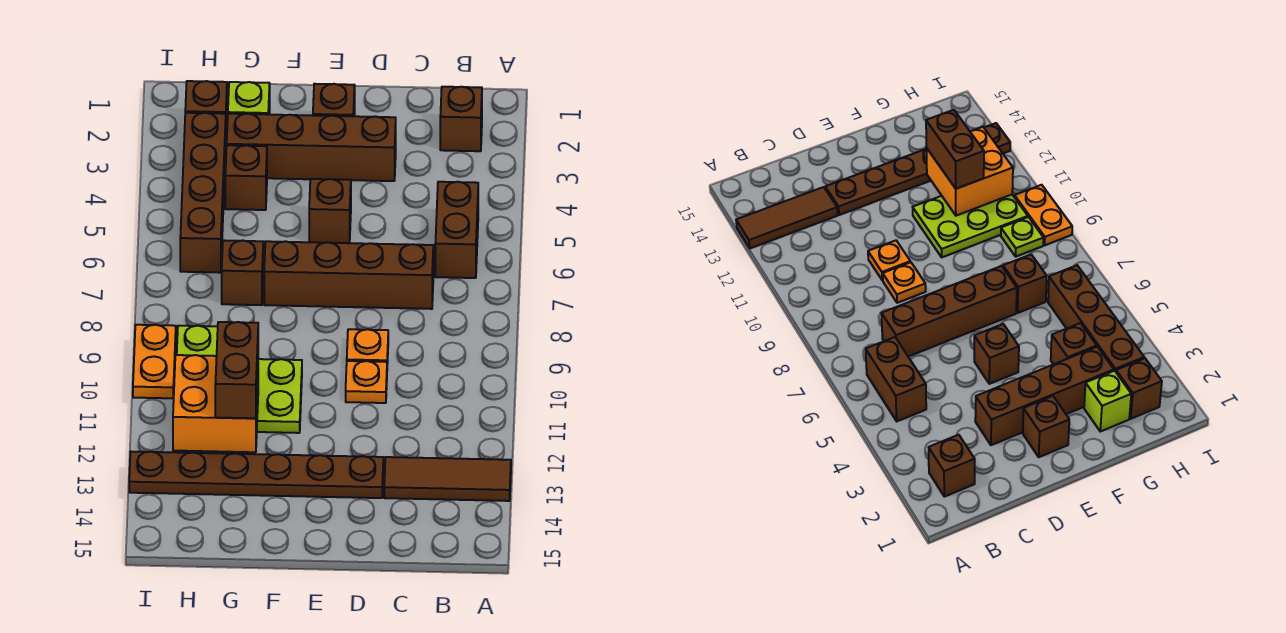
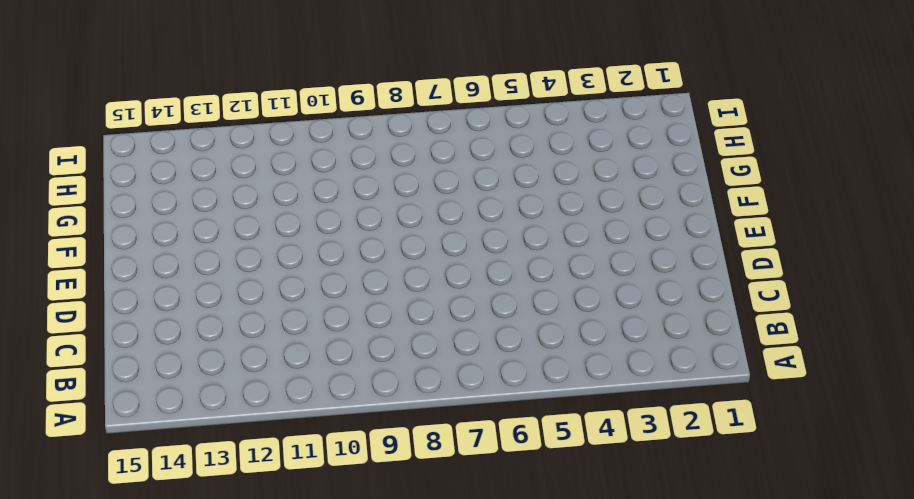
none -> brown 1x3 tile [384,457,511,501]
none -> brown 1x1 brick [440,87,482,151]
none -> brown 1x2 brick [435,182,478,278]

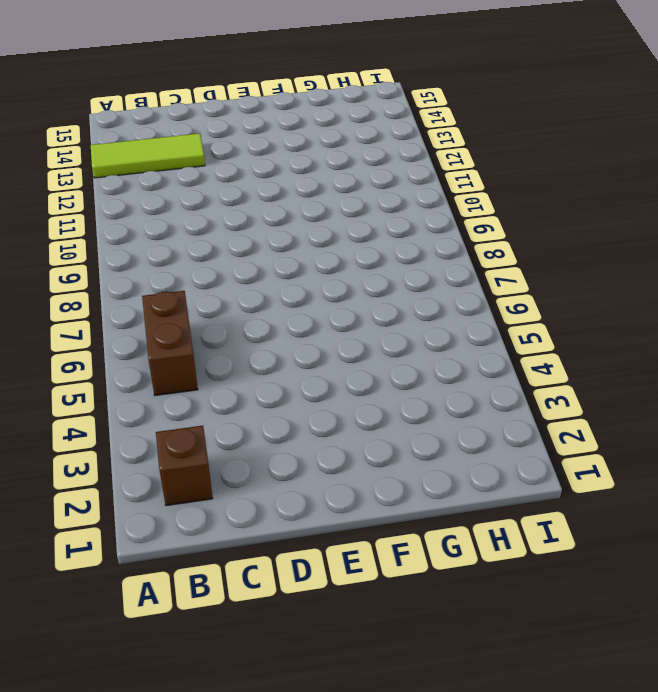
lime 1x3 tile [91,133,205,178] -> brown 1x3 tile [384,457,511,501]
none -> brown 1x4 brick [264,241,433,309]
none -> brown 1x4 brick [227,114,396,181]
none -> orange 1x1 plate [347,329,388,364]

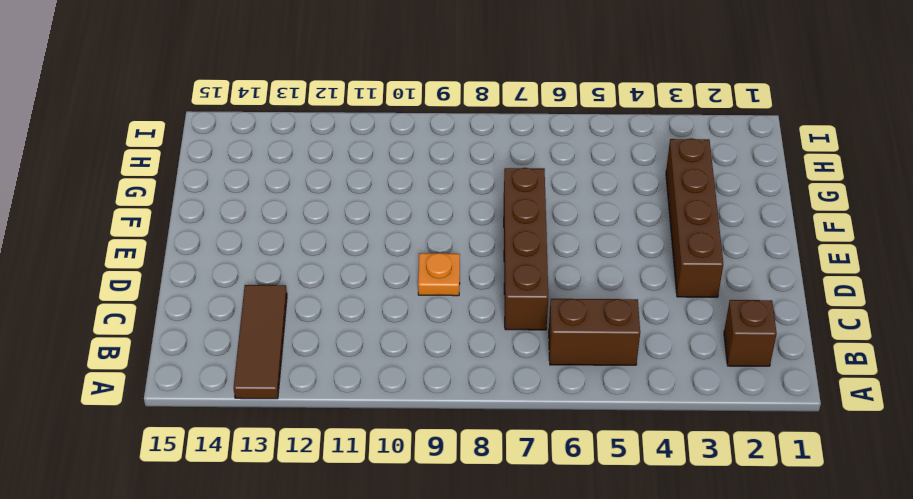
none -> orange 1x1 plate [346,361,387,403]
none -> brown 1x6 plate [129,452,383,498]
none -> brown 1x1 brick [313,84,355,116]

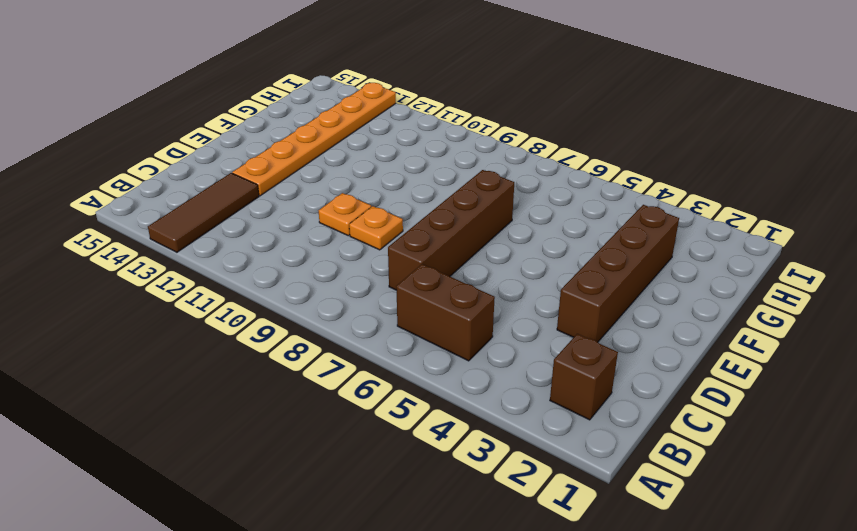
orange 1x6 plate [232,83,396,196] -> brown 1x6 plate [129,452,383,498]
none -> brown 1x1 brick [313,84,355,116]
none -> brown 1x1 brick [309,179,351,243]
none -> lime 2x3 plate [257,359,302,433]

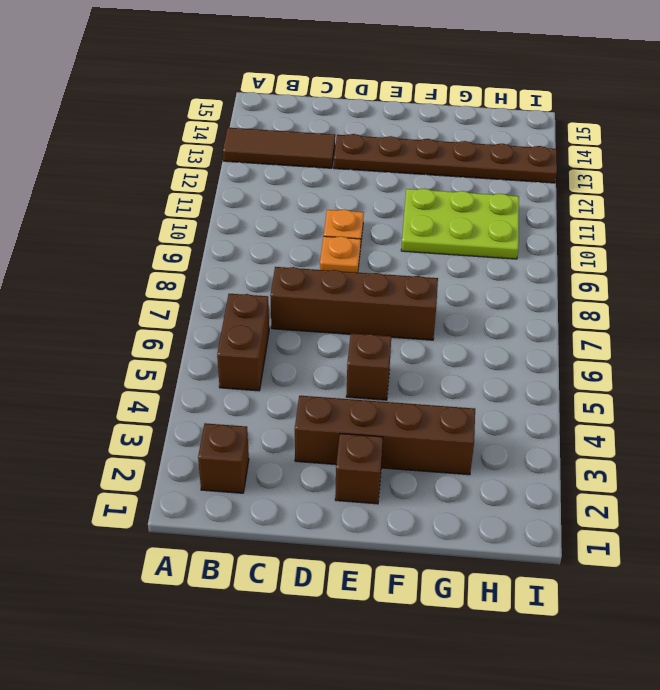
none -> lime 1x1 brick [228,82,270,115]
none -> brown 1x1 brick [225,145,267,210]
none -> brown 1x1 brick [222,240,263,305]

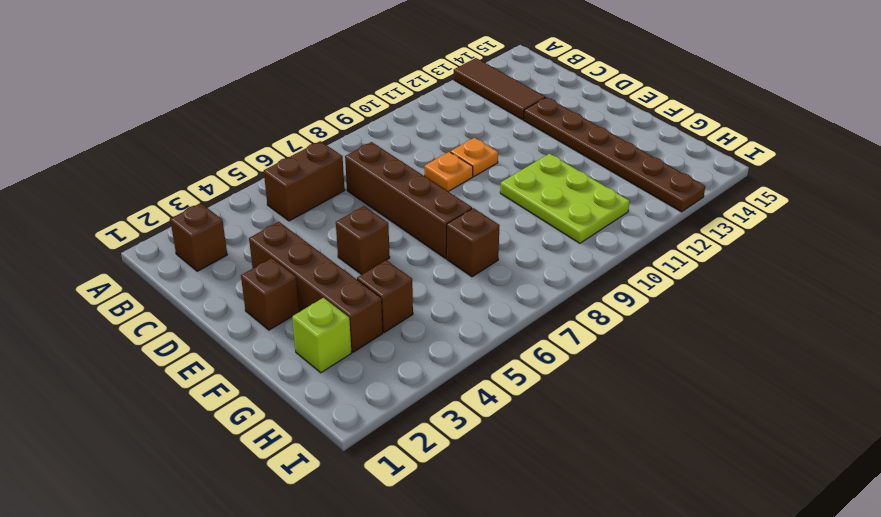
none -> brown 1x1 brick [185,81,227,129]
none -> brown 1x4 brick [180,113,226,273]
none -> lime 1x1 plate [177,326,218,356]

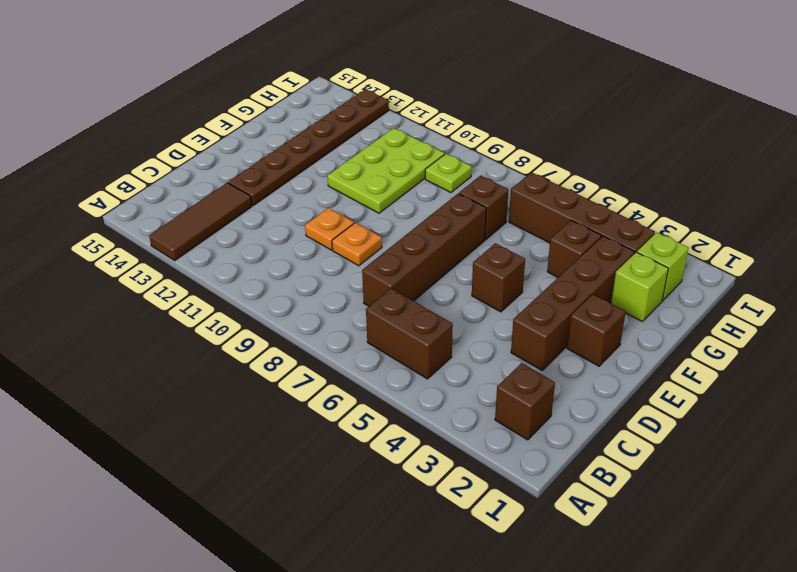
lime 1x1 brick [637,232,689,300] -> brown 1x1 brick [185,81,227,129]
none -> orange 1x2 plate [133,325,176,398]
none -> orange 2x2 brick [173,355,258,452]
none -> brown 1x2 brick [215,322,258,418]

